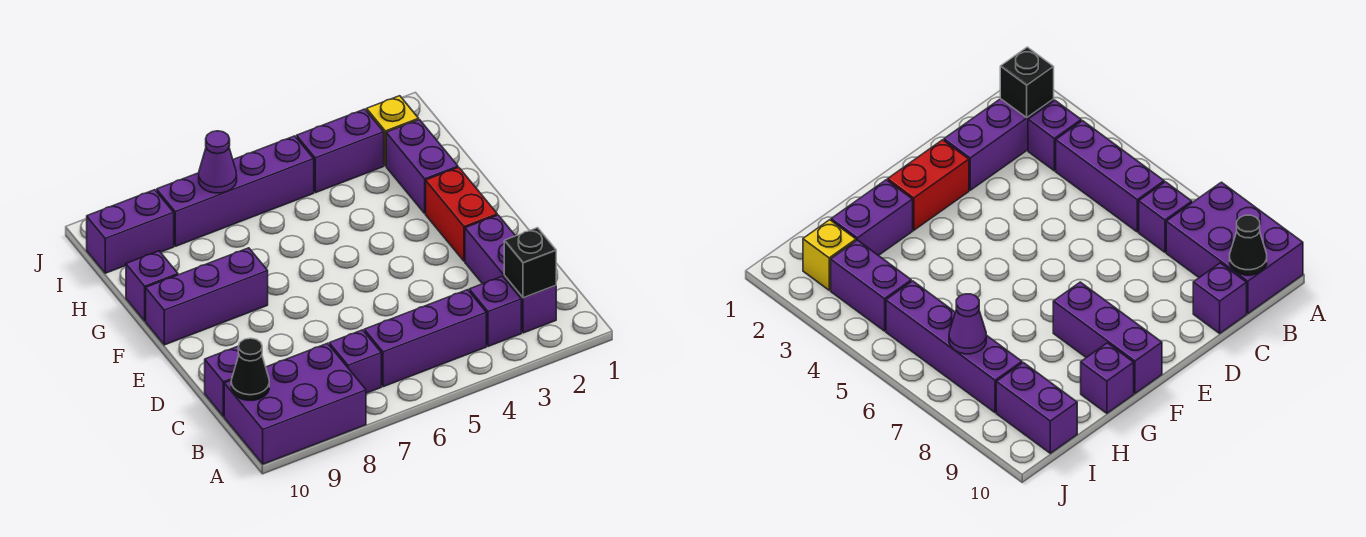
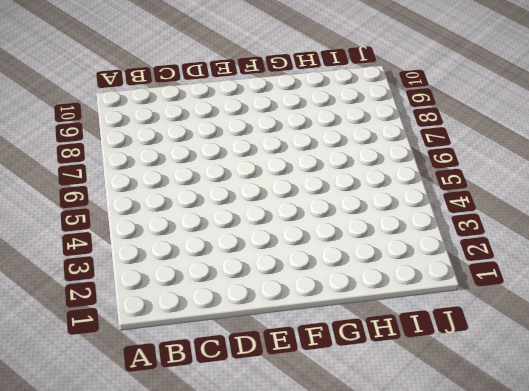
none -> purple 2x3 brick [224,343,366,464]
none -> purple 1x3 brick [465,215,556,333]
none -> purple 1x1 brick [469,276,521,346]

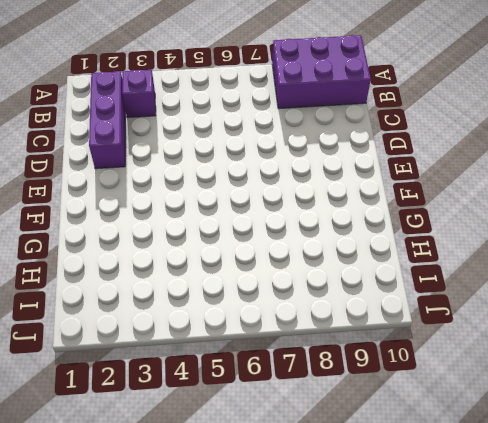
none -> purple 1x3 brick [364,290,486,387]
none -> purple 1x1 brick [329,330,381,393]
none -> purple 1x1 brick [205,346,239,417]

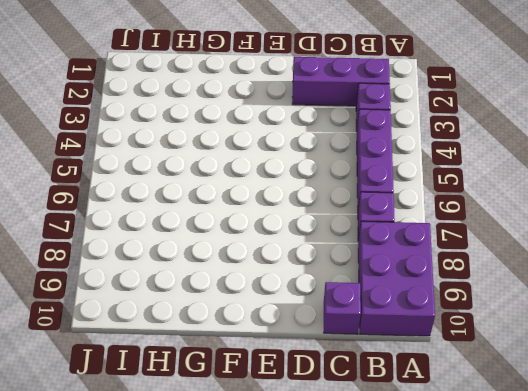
none -> red 1x2 brick [426,167,497,261]
none -> purple 1x3 brick [146,248,268,345]
none -> purple 1x2 brick [386,120,458,213]

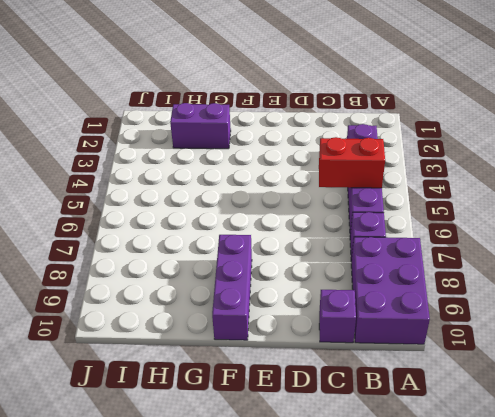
red 1x2 brick [319,137,385,188] -> red 1x2 brick moved to [426,167,497,261]
none -> purple 1x3 brick [465,215,556,333]
none -> purple 1x1 brick [126,251,178,321]
none -> yellow 1x1 brick [367,96,419,166]

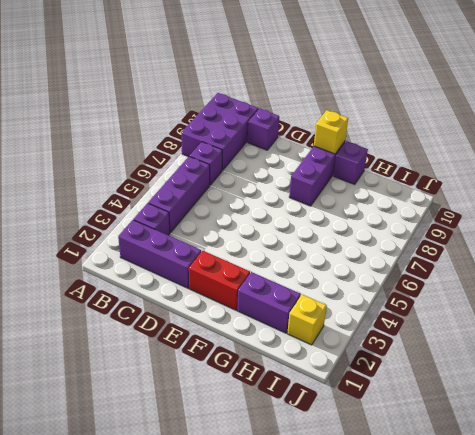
yellow 1x1 brick [314,110,348,154] -> none
none -> purple 1x2 brick [297,109,384,193]
none -> purple 1x4 brick [157,136,314,246]
none -> purple 1x2 brick [87,190,174,273]

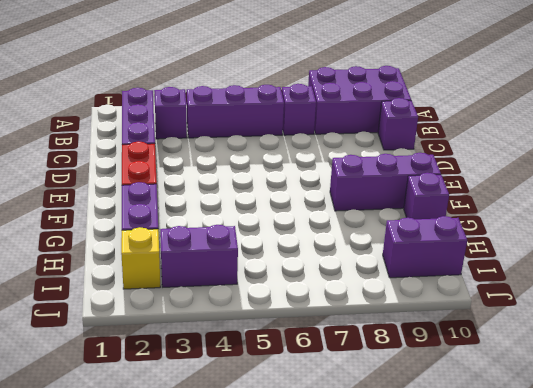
none -> purple 1x4 brick [157,136,314,246]
none -> black 1x1 brick [504,228,556,298]
none -> black 1x1 cone [231,338,269,400]

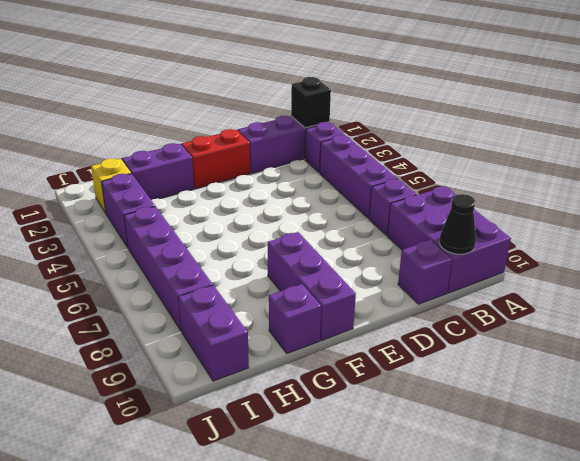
none -> purple 1x1 cone [199,131,237,193]

